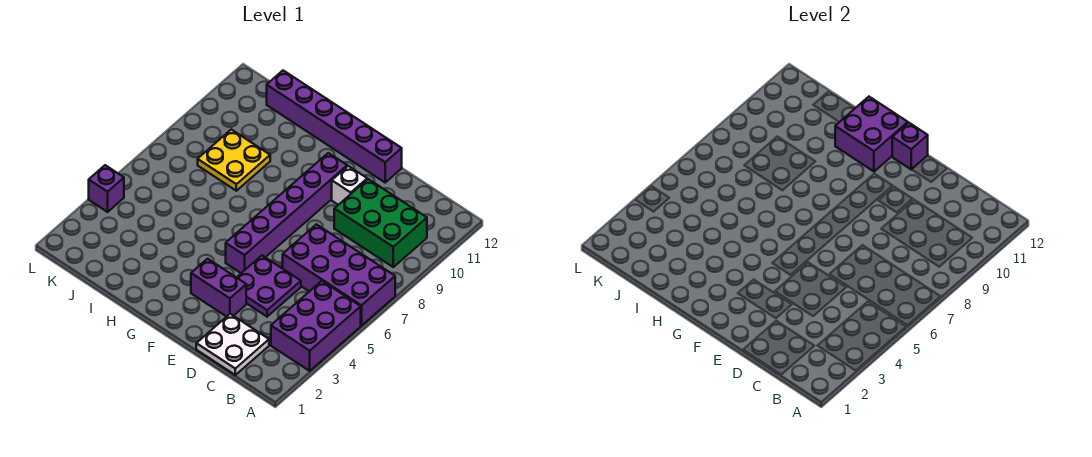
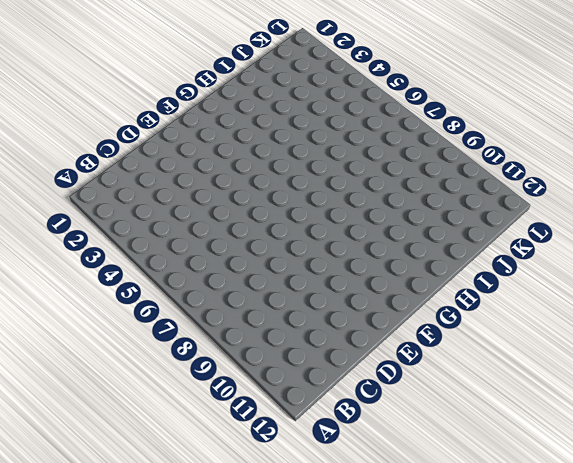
none -> purple 2x3 brick [271,281,361,371]
none -> purple 2x4 brick [283,224,395,326]
none -> green 2x3 brick [334,179,427,267]

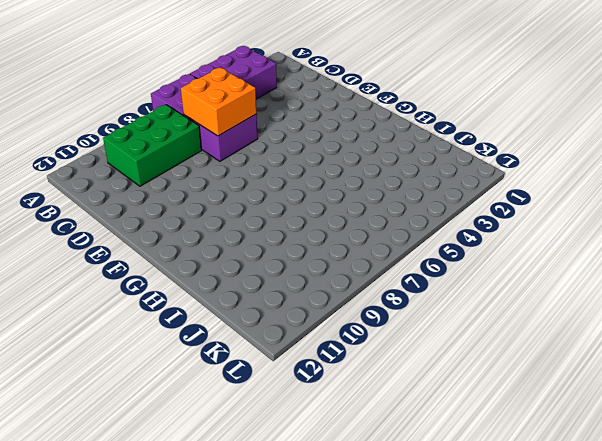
green 2x3 brick [103,105,202,186] -> green 2x3 brick turned to [334,179,427,267]
orange 2x2 brick [181,67,257,136] -> none
none -> white 2x2 plate [196,314,269,375]
none -> purple 2x2 plate [237,256,301,317]
none -> purple 1x2 brick [191,259,246,317]

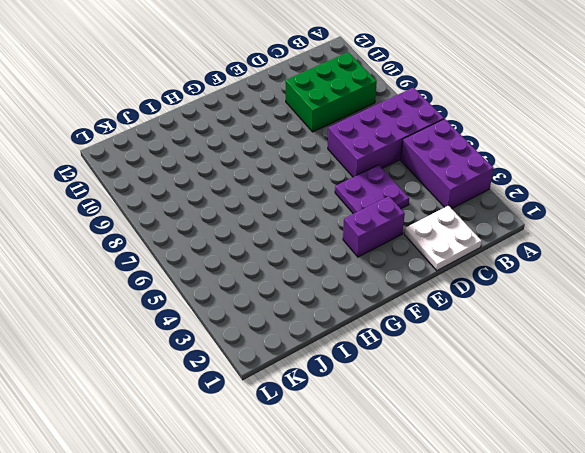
none -> white 1x1 brick [332,166,367,205]
none -> purple 1x6 brick [267,71,402,182]
none -> purple 1x6 brick [226,153,347,273]

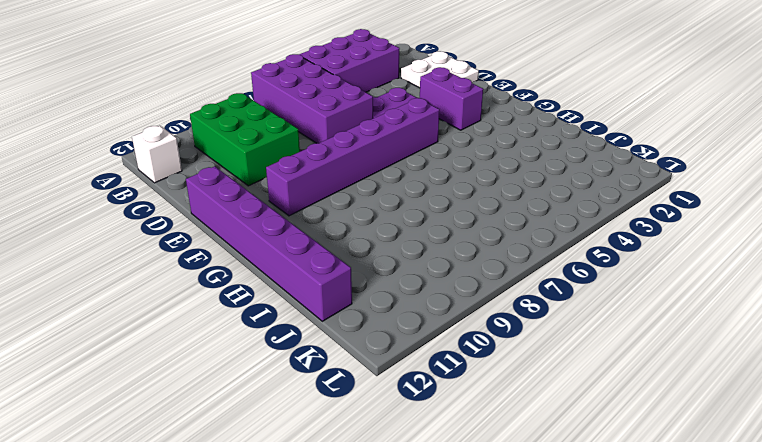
white 1x1 brick [132,126,182,183] -> white 1x1 brick moved to [332,166,367,205]
none -> yellow 2x2 plate [198,129,270,191]
none -> purple 1x1 brick [89,165,124,212]
none -> purple 1x1 brick [892,123,928,170]

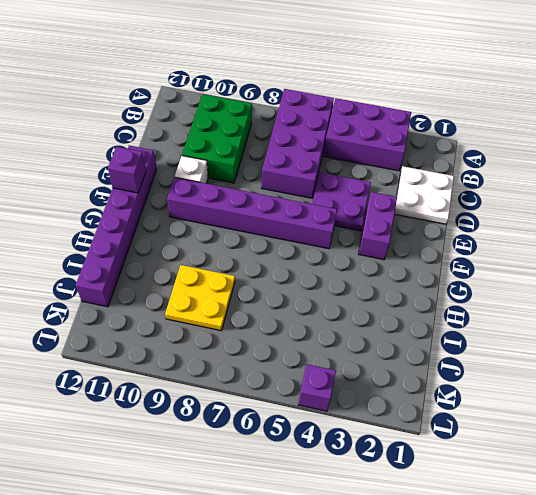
none -> purple 2x2 brick [835,97,908,172]

